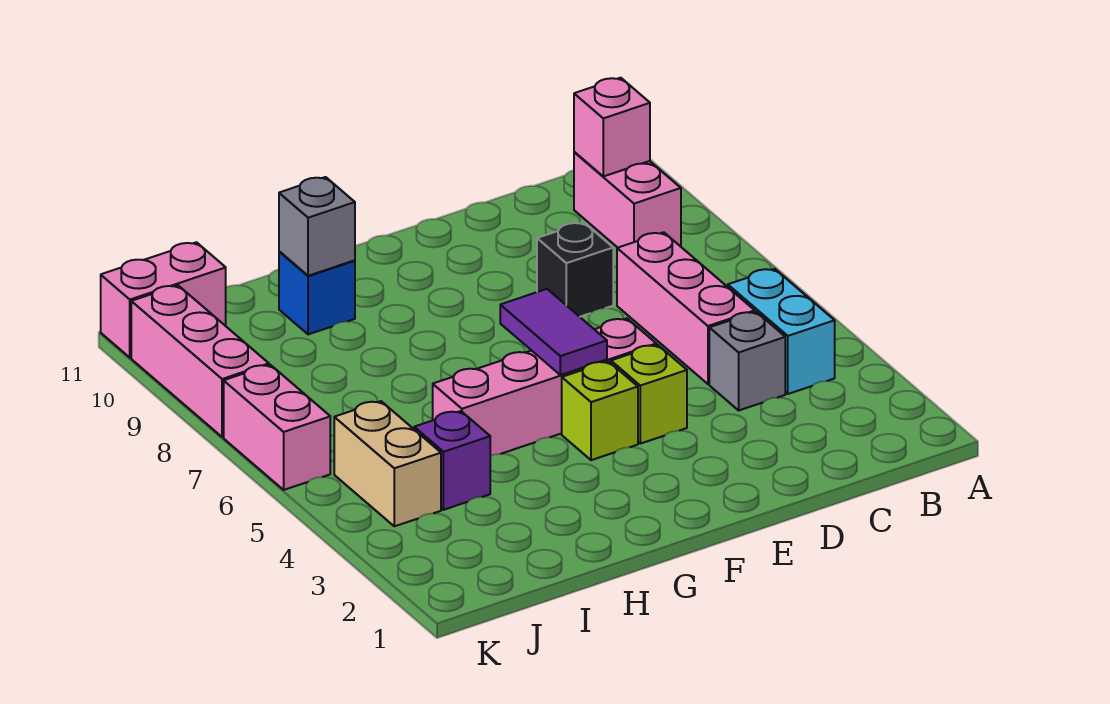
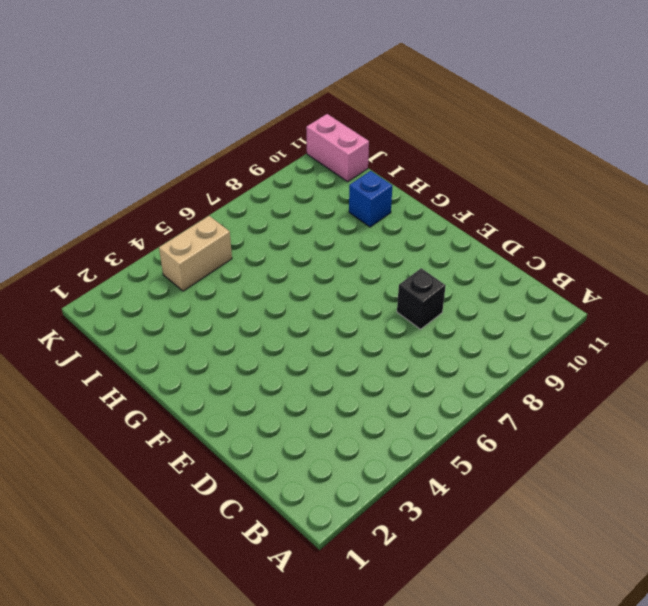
none -> cyan 1x2 brick [728,269,835,394]
none -> pink 1x2 brick [574,152,681,248]
none -> grey 1x1 brick [709,312,785,410]

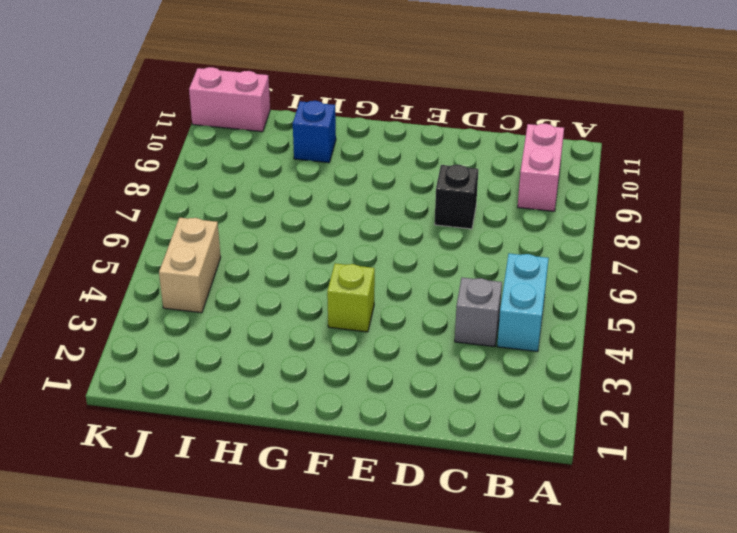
none -> pink 1x3 brick [617,232,755,384]
none -> lime 1x1 brick [611,345,687,444]
none -> pink 1x4 brick [433,318,656,456]

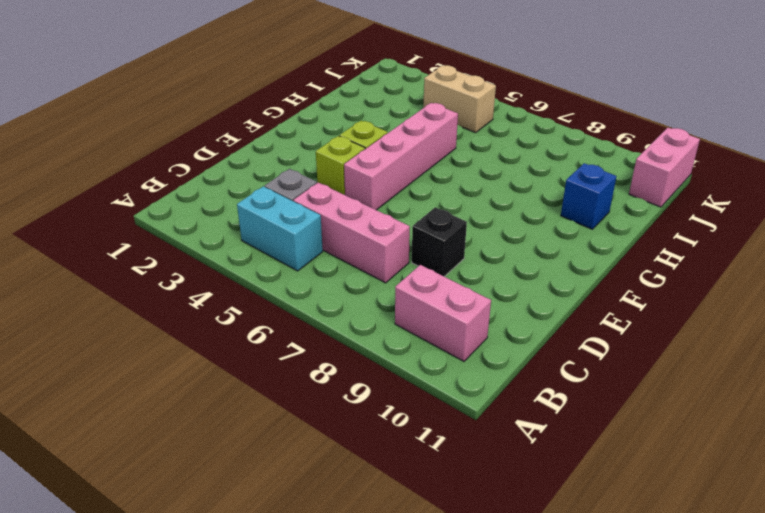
none -> purple 1x1 brick [414,411,490,510]
none -> pink 1x2 brick [224,365,330,490]
none -> pink 1x3 brick [131,285,269,437]

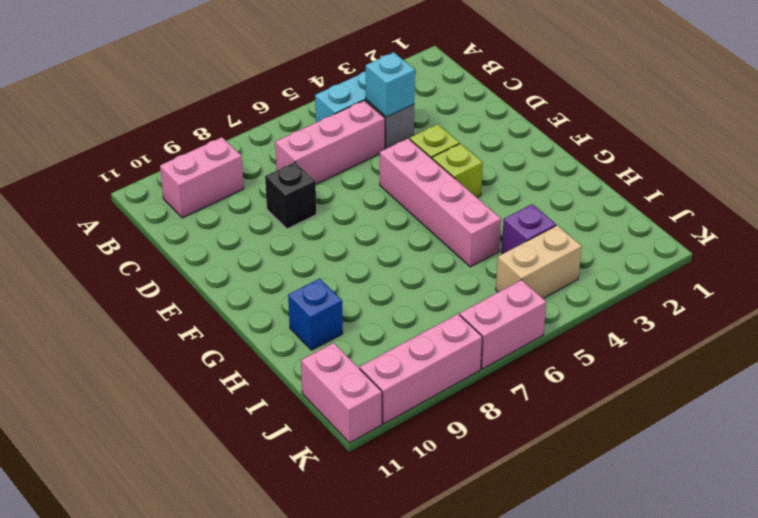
cyan 1x1 brick [366,52,415,117] -> none
none -> pink 1x1 brick [574,78,650,176]
none -> purple 1x2 tile [500,289,607,375]
none -> grey 1x1 brick [279,177,355,276]

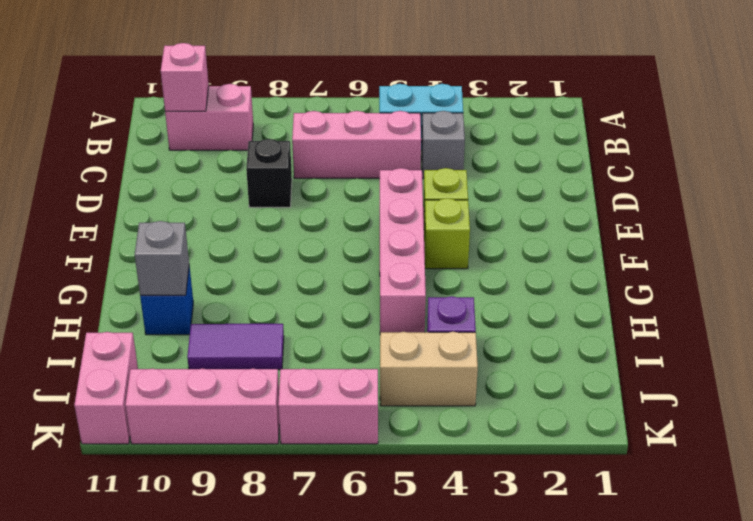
purple 1x2 tile [187,324,284,370] -> purple 1x2 tile moved to [500,289,607,375]

